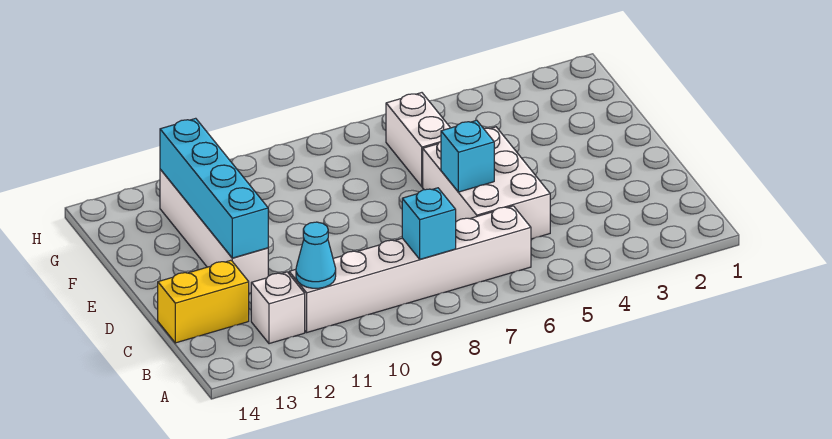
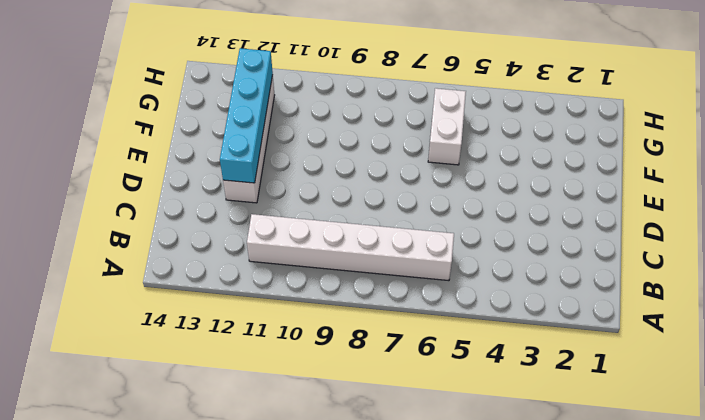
none -> white 1x1 brick [251,272,305,344]
none -> white 2x3 brick [423,127,550,239]

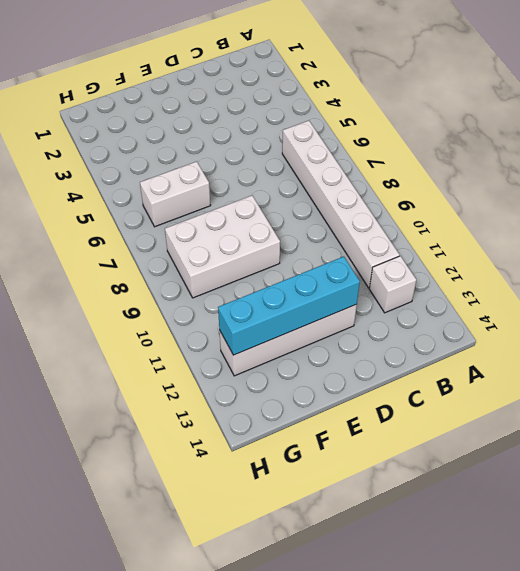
white 2x3 brick [165,196,280,298] -> white 2x3 brick moved to [423,127,550,239]
none -> yellow 1x2 brick [158,260,249,343]
none -> cyan 1x1 brick [402,188,456,259]

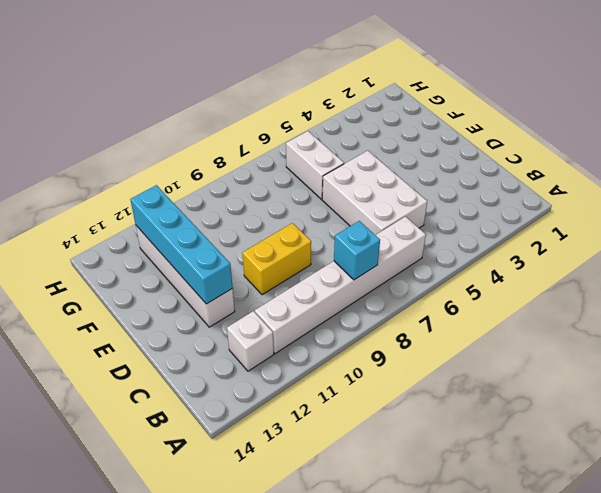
yellow 1x2 brick [243,223,311,295] -> yellow 1x2 brick moved to [158,260,249,343]
none -> cyan 1x1 cone [296,222,336,288]
none -> cyan 1x1 brick [441,120,494,192]

